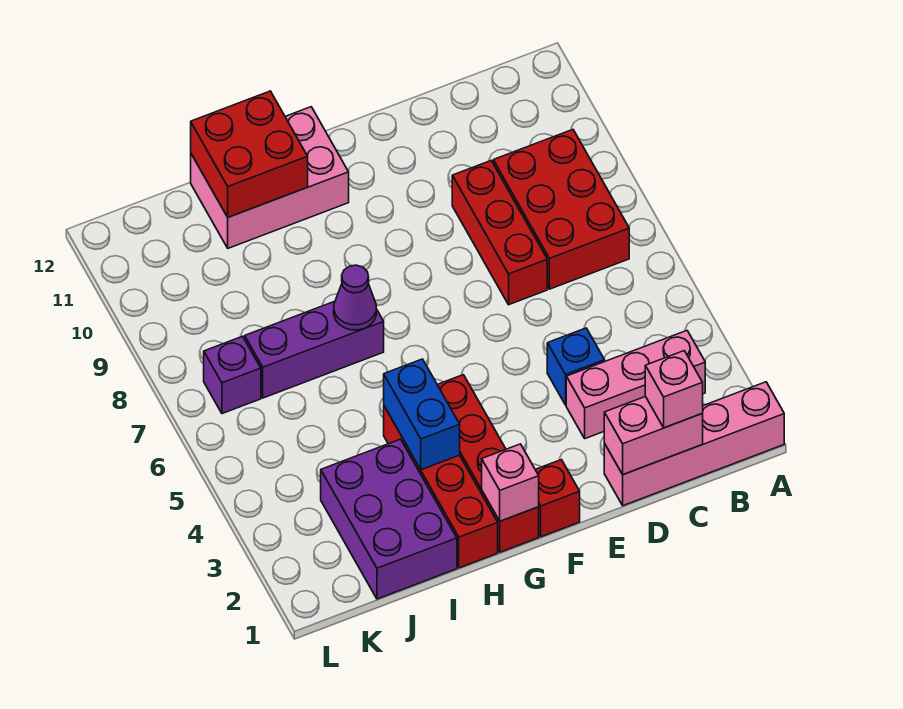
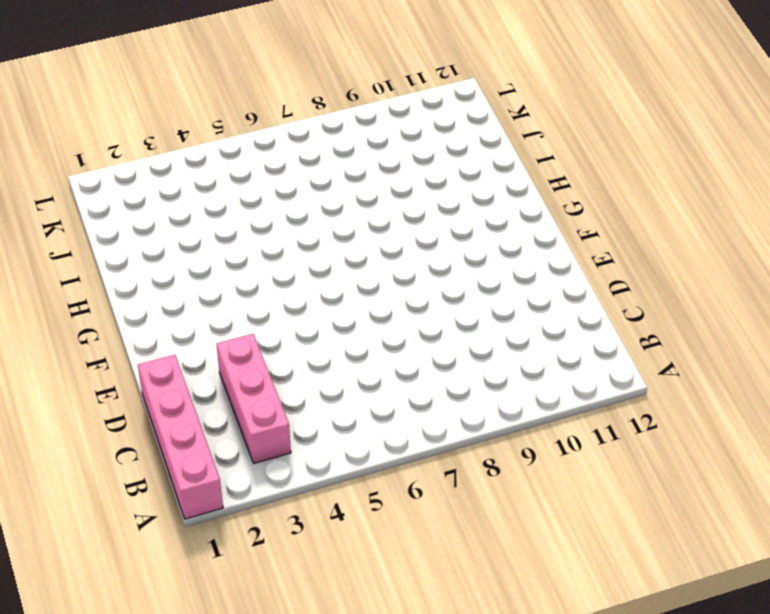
none -> red 2x3 brick [493,130,629,289]
none -> blue 1x1 brick [547,328,605,405]
none -> red 1x3 brick [452,161,547,305]

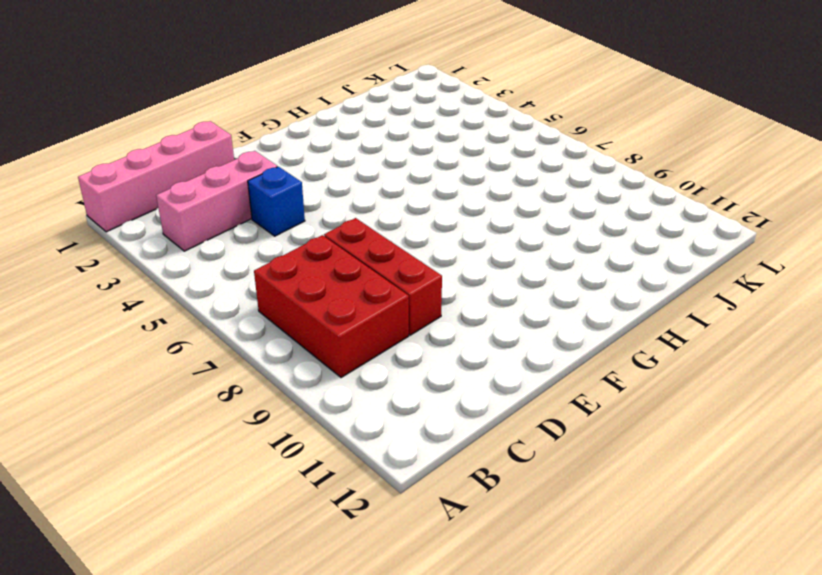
none -> red 1x1 brick [535,460,580,537]
none -> red 1x4 brick [437,375,539,552]
none -> pink 2x3 brick [191,107,349,248]

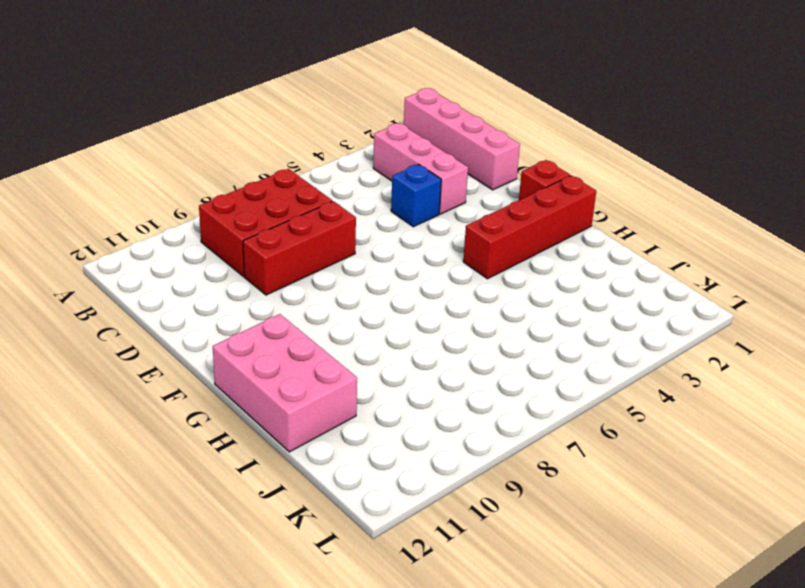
none -> red 1x4 brick [384,406,498,568]
none -> purple 1x3 brick [245,301,384,398]
none -> purple 2x3 brick [321,439,457,599]

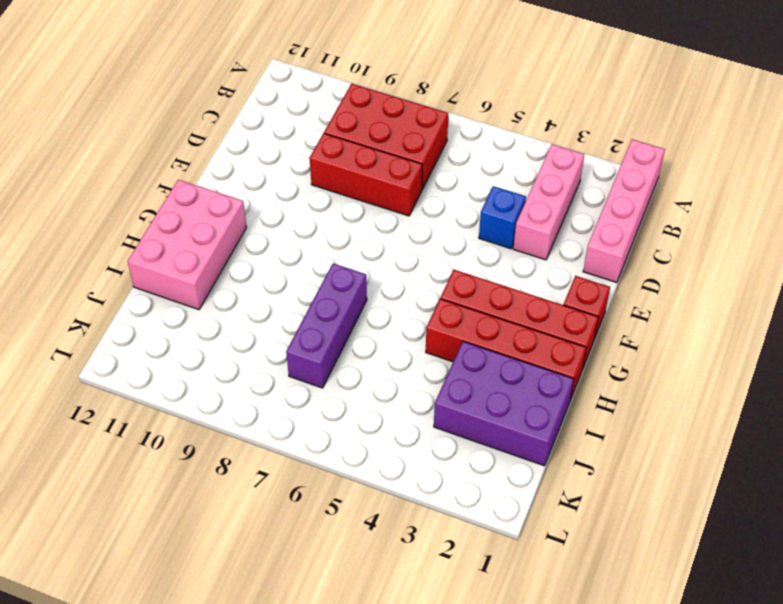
none -> purple 1x1 brick [204,336,261,414]
none -> pink 1x2 brick [604,396,703,475]
none -> pink 1x1 brick [482,444,539,521]

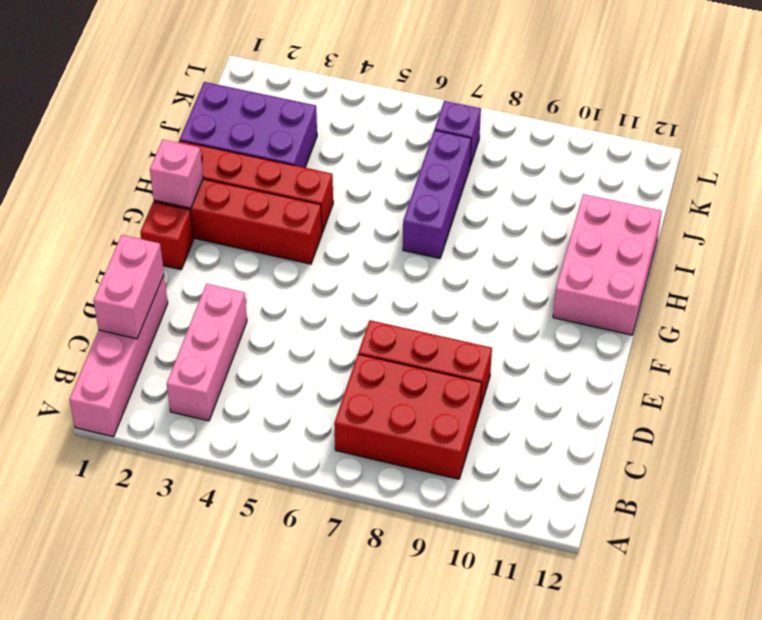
none -> blue 1x1 brick [547,328,605,405]
none -> blue 1x2 brick [384,359,460,470]
none -> purple 1x1 cone [334,265,376,330]

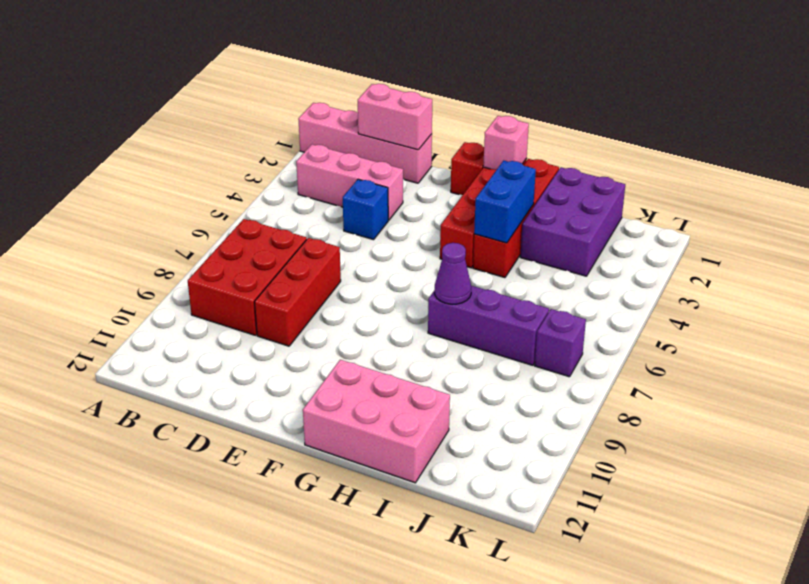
none -> red 2x2 brick [191,91,308,217]
none -> pink 1x1 brick [645,351,703,428]

